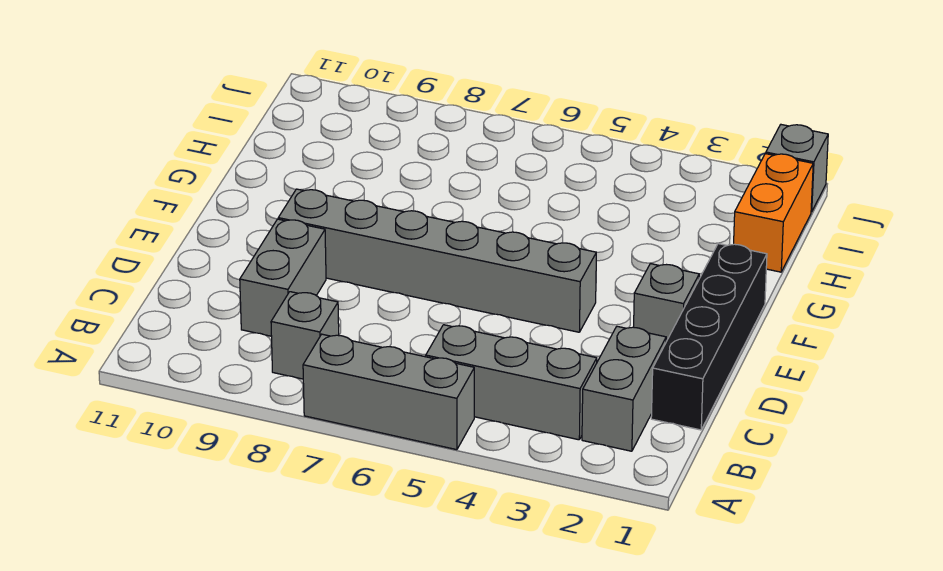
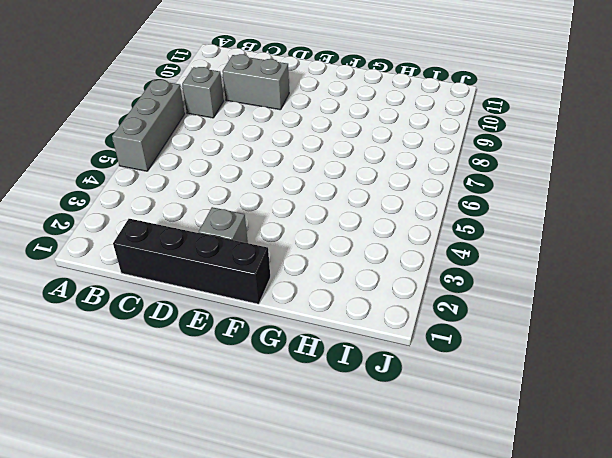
none -> grey 1x2 brick [582,326,666,451]
none -> grey 1x3 brick [426,325,597,440]

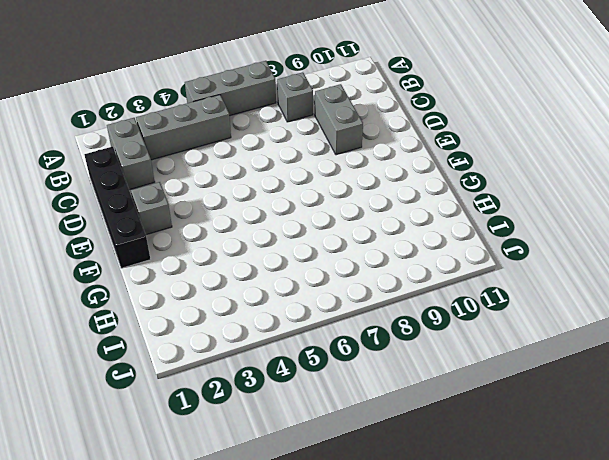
none -> grey 1x6 brick [278,189,596,332]
none -> orange 1x2 brick [734,154,813,272]

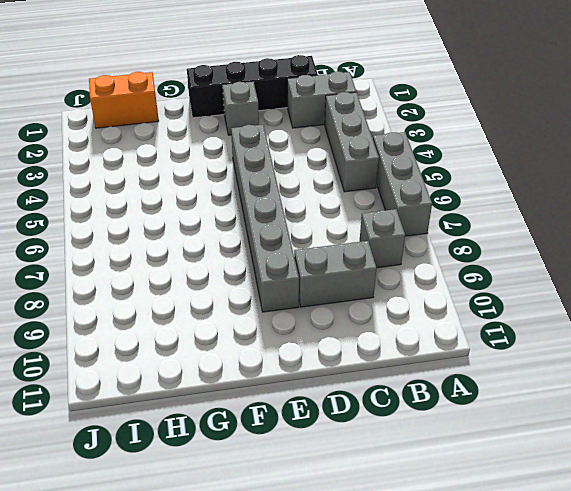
none -> grey 1x1 brick [766,125,828,212]

